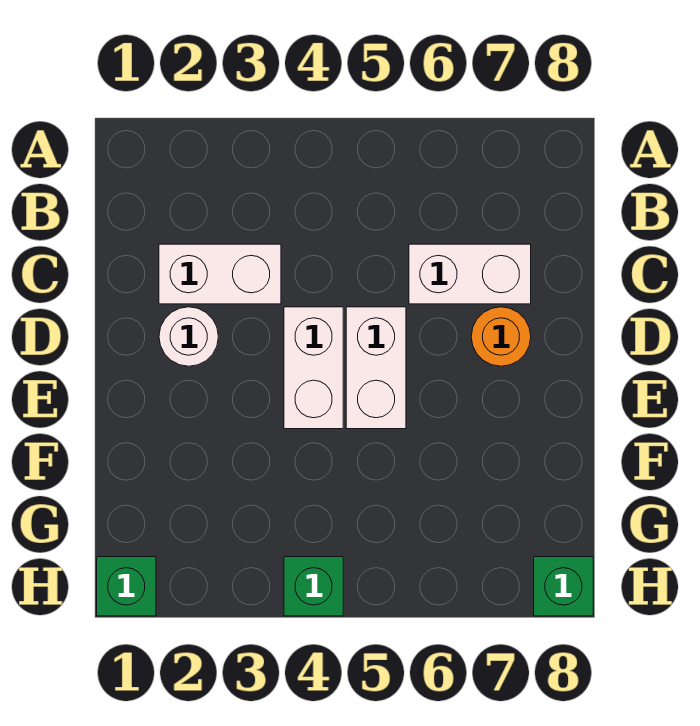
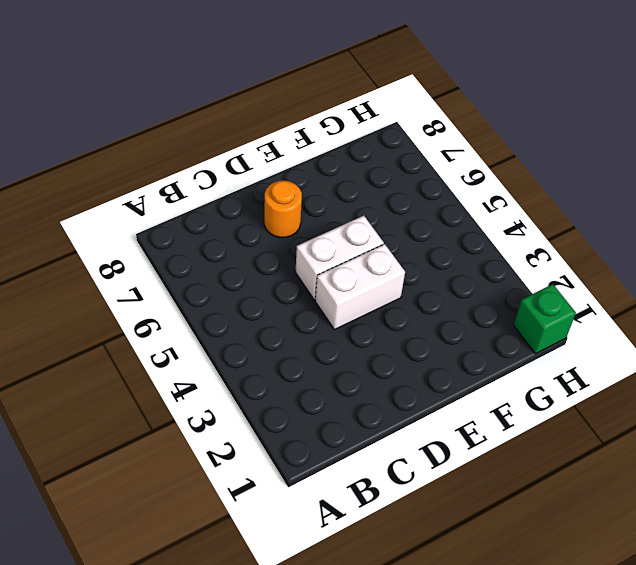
none -> white 1x2 brick [159,244,281,304]
none -> white 1x2 brick [409,244,531,304]

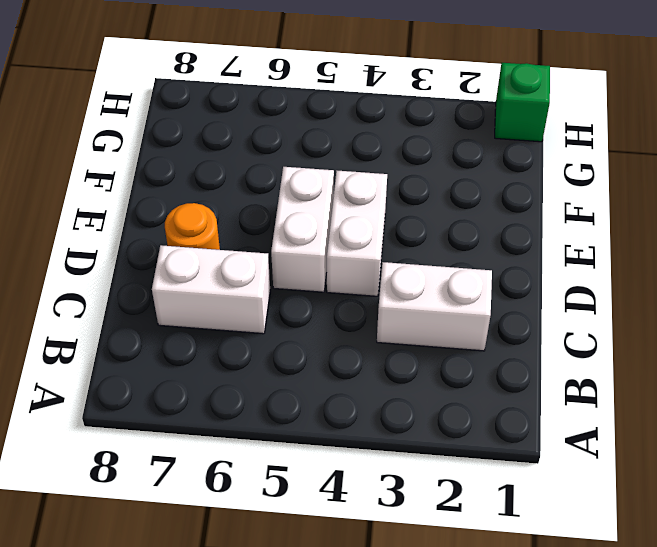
none -> white 1x1 round brick [159,307,218,366]
none -> green 1x1 brick [284,557,343,616]

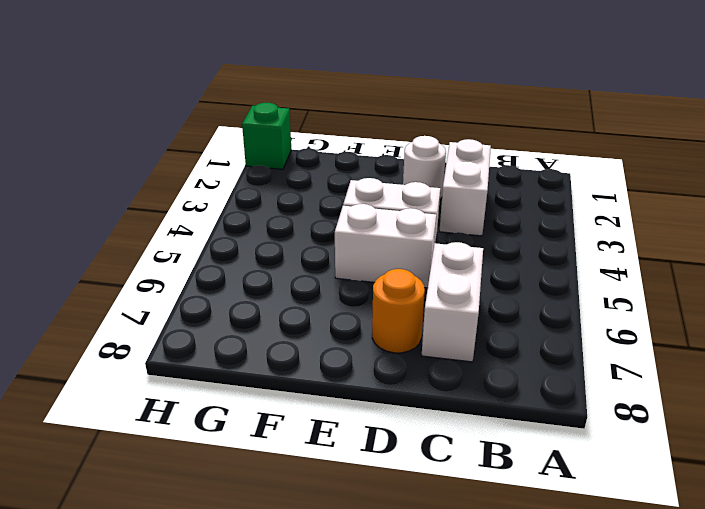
none -> green 1x1 brick [284,557,343,616]
none -> green 1x1 brick [534,557,593,616]

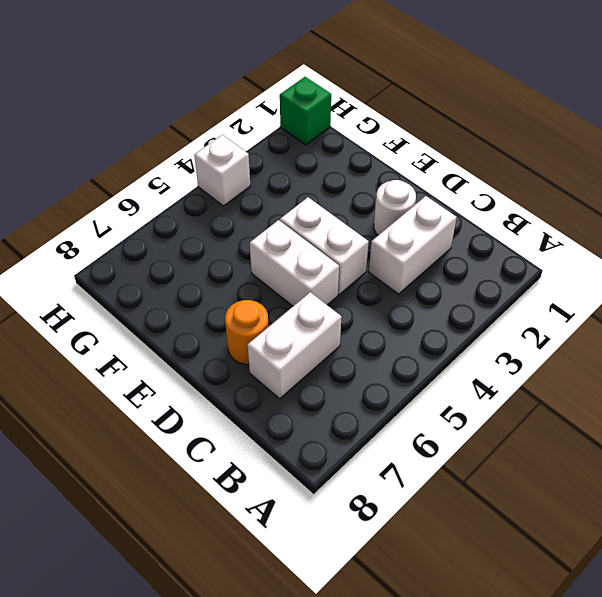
white 1x1 brick [194,135,250,206] -> green 1x1 brick [284,557,343,616]
none -> green 1x1 brick [534,557,593,616]

